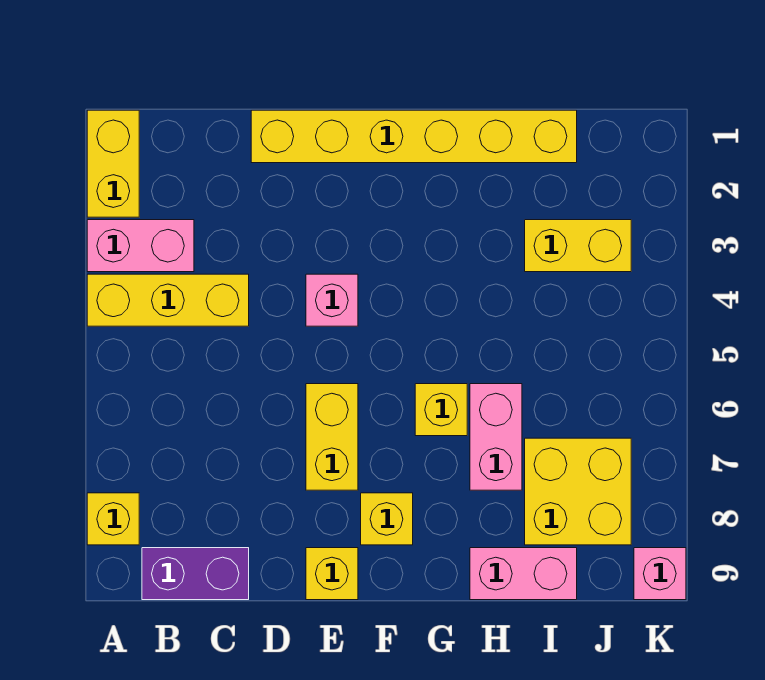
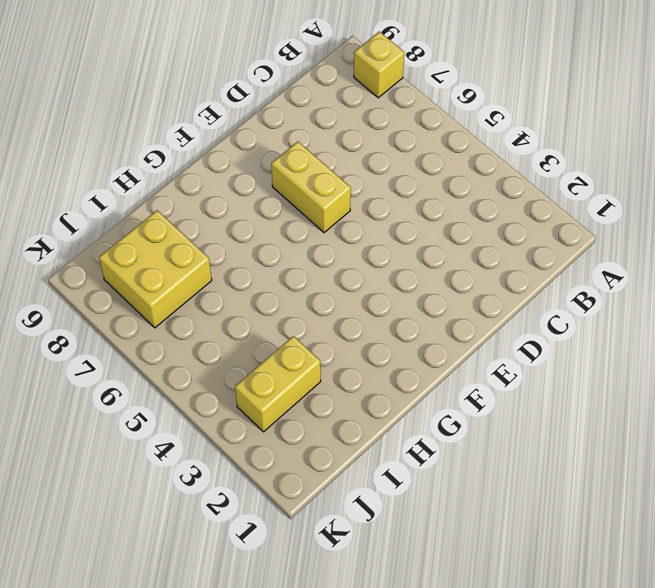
none -> yellow 1x2 brick [87,110,139,217]
none -> pink 1x2 brick [87,220,194,272]
none -> yellow 1x3 brick [87,274,249,326]

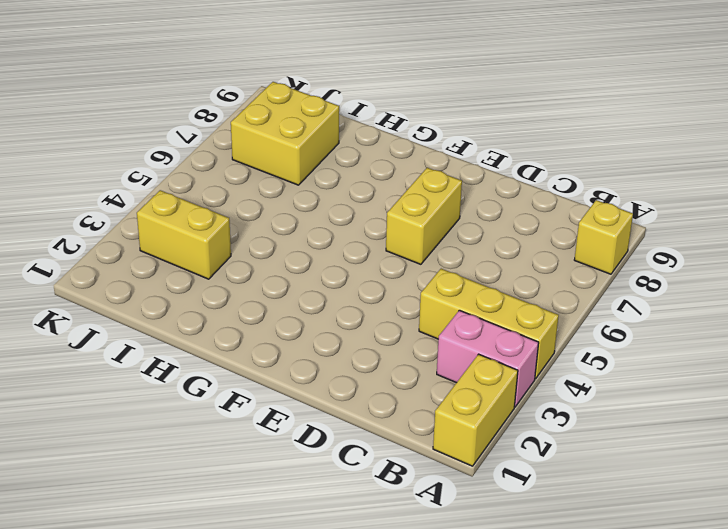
none -> purple 1x2 brick [142,548,249,600]
none -> yellow 1x6 brick [251,110,577,163]
none -> pink 1x1 brick [306,274,358,326]

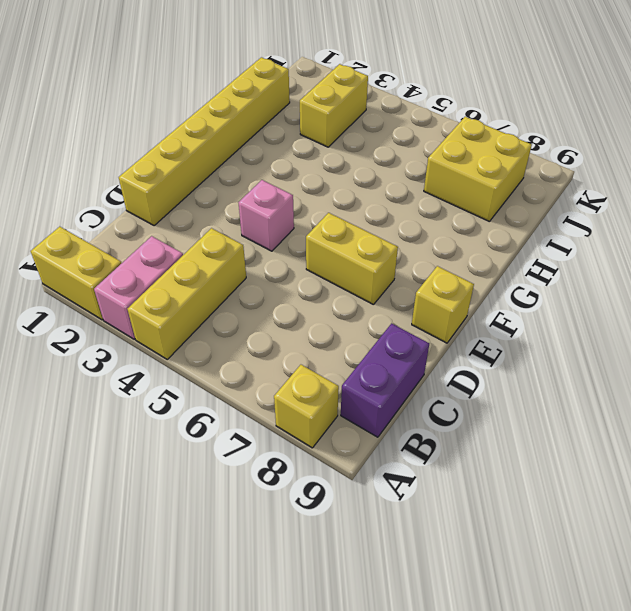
none -> yellow 1x1 brick [361,493,413,545]
none -> yellow 1x1 brick [415,384,467,436]
none -> pink 1x2 brick [470,384,522,490]

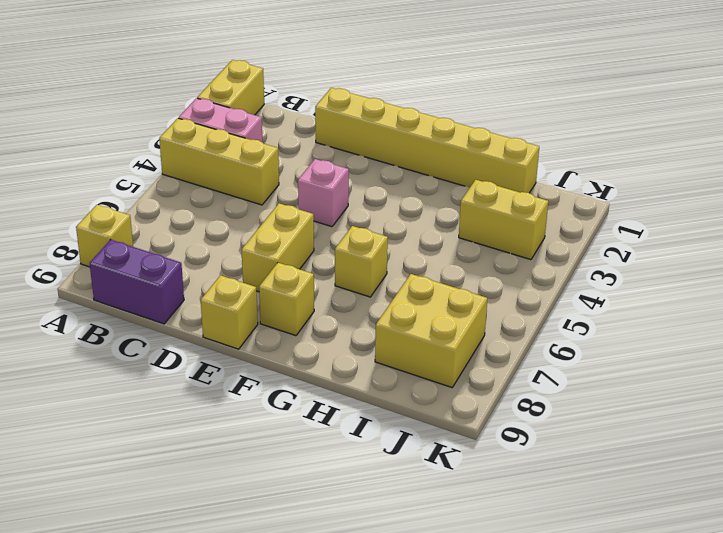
none -> pink 1x2 brick [470,384,522,490]
none -> pink 1x2 brick [470,548,577,600]
none -> pink 1x1 brick [634,548,686,600]

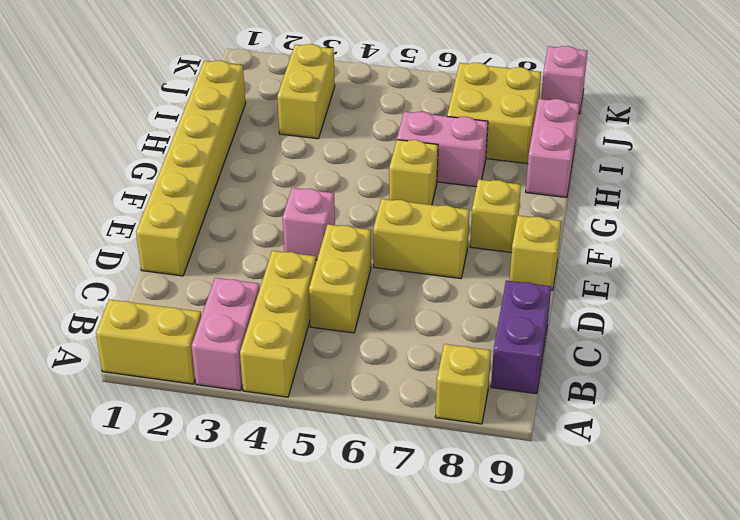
yellow 1x2 brick [309,224,371,333] -> none

